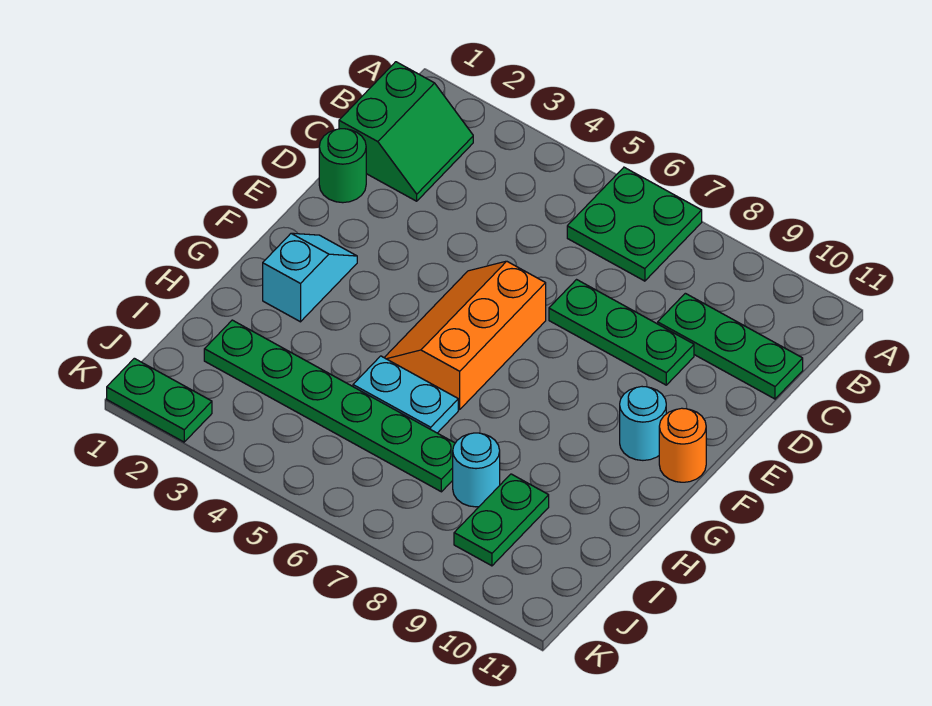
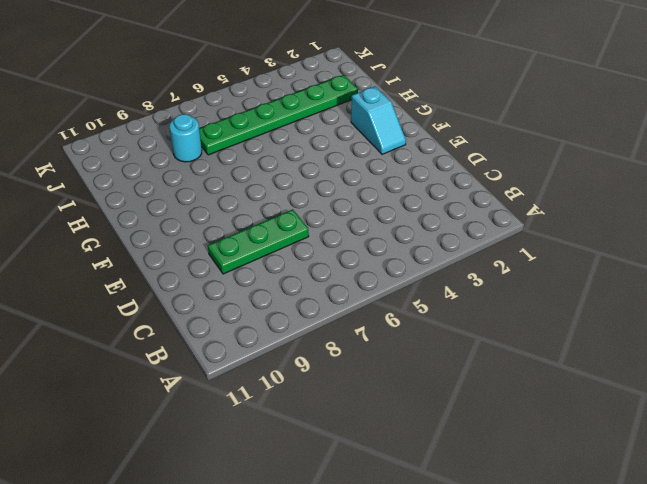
none -> green 2x2 plate [567,167,702,281]
none -> green 2x2 slope [339,62,473,201]
none -> green 1x3 plate [658,293,803,399]

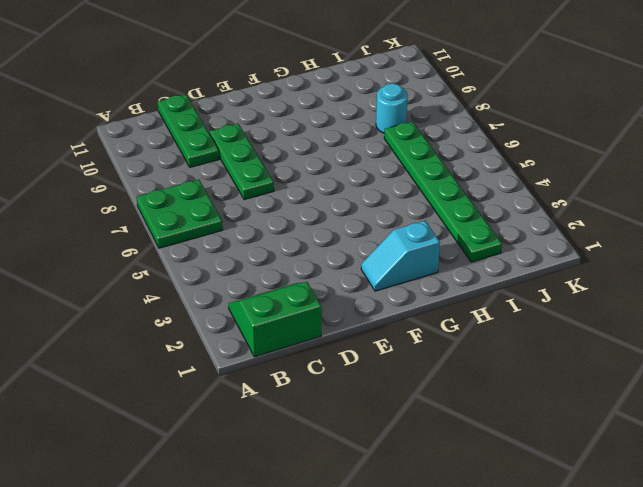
none -> green 1x1 round brick [319,129,366,203]
none -> orange 2x3 slope [384,261,546,409]
none -> cyan 1x1 round brick [620,387,666,460]

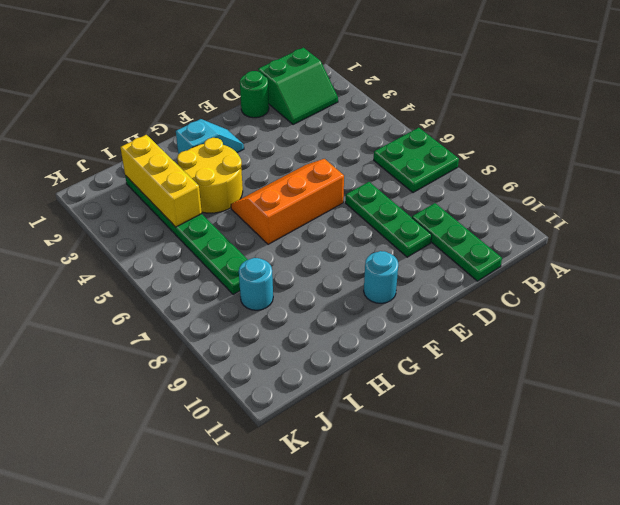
yellow 2x2 round brick [177,138,243,213] -> none
yellow 1x3 brick [120,135,202,227] -> none
none -> orange 1x1 round brick [659,408,706,482]
none -> cyan 1x2 plate [353,356,458,433]
none -> green 1x2 plate [454,474,549,566]

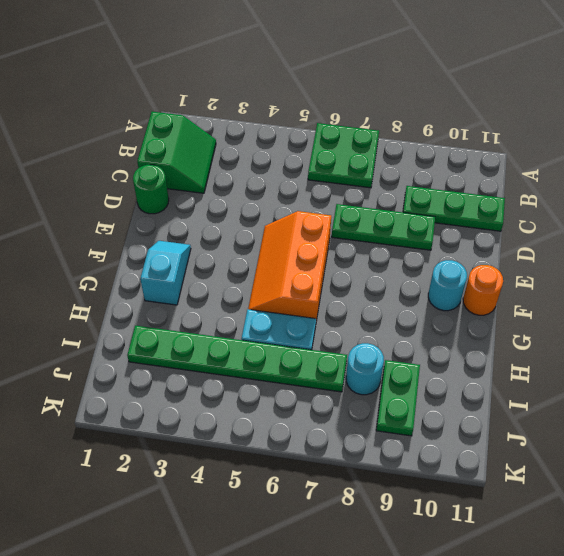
none -> green 1x2 plate [107,358,212,442]

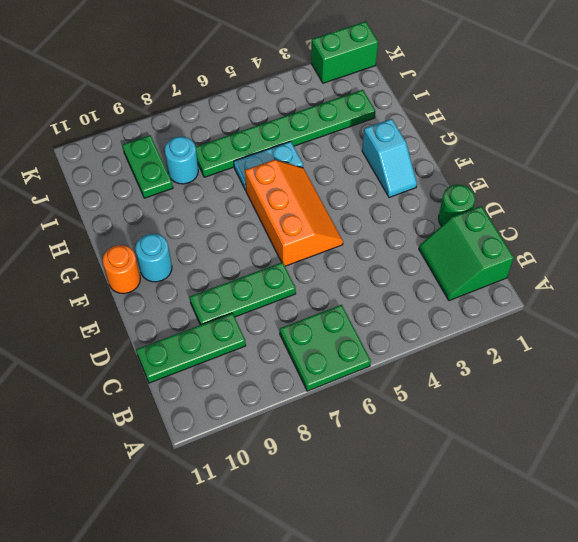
green 1x2 brick [311,22,378,83] -> green 1x2 plate [107,358,212,442]

